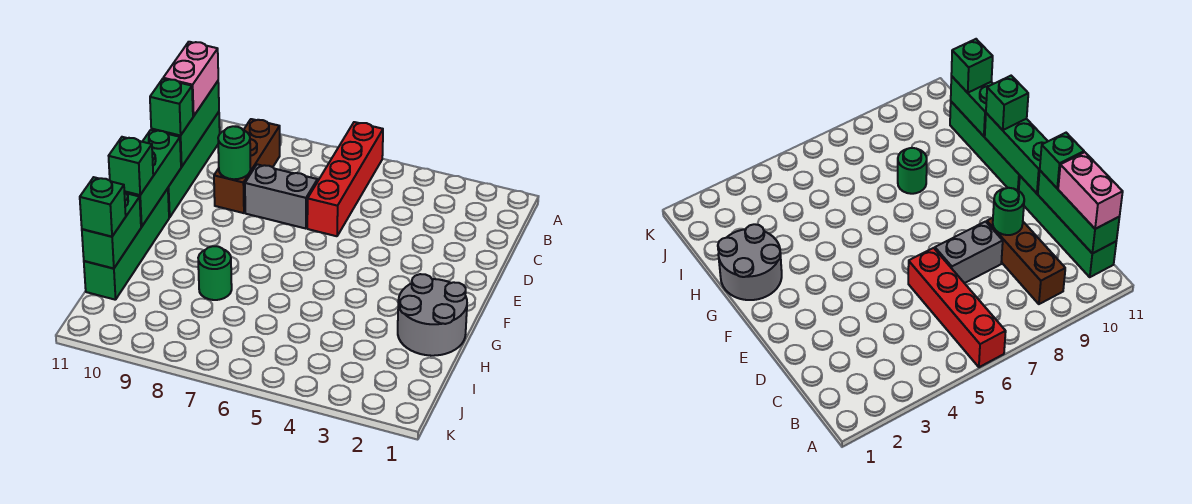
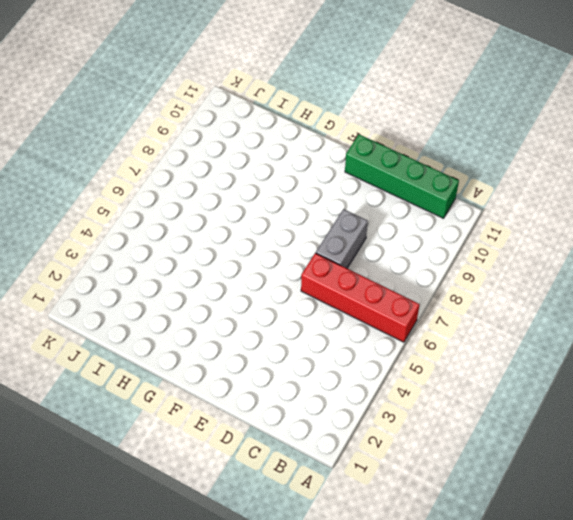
none -> brown 1x3 brick [214,119,280,213]
none -> green 1x4 brick [84,188,169,300]
none -> grey 2x2 round brick [398,274,467,356]

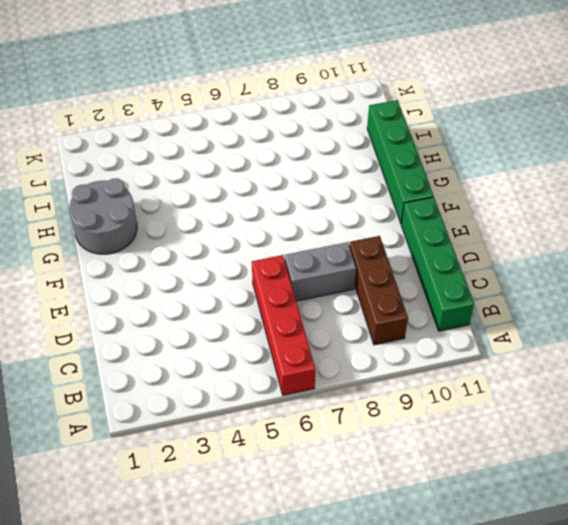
none -> green 1x1 round brick [198,246,232,300]
none -> green 1x3 brick [151,81,219,167]
none -> green 1x1 round brick [218,126,251,179]

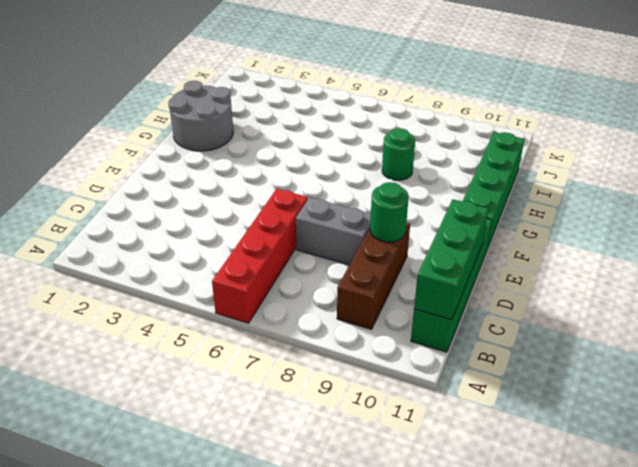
none -> green 1x3 brick [126,130,181,227]
none -> green 1x2 brick [82,192,141,269]
none -> pink 1x2 brick [163,42,218,116]

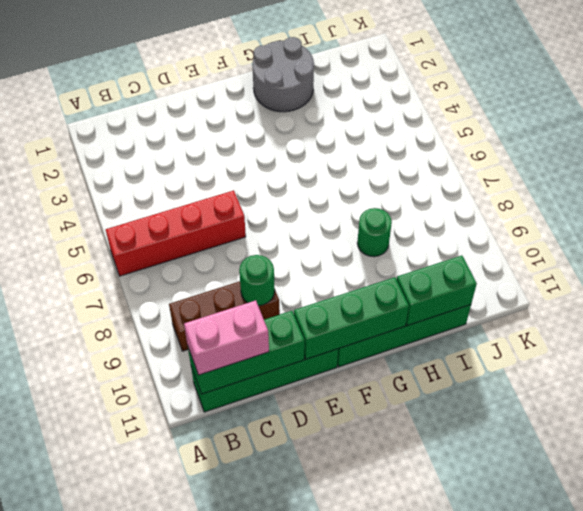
none -> grey 1x2 brick [245,164,317,229]
none -> green 1x1 brick [150,79,193,136]
none -> green 1x1 brick [109,137,153,195]

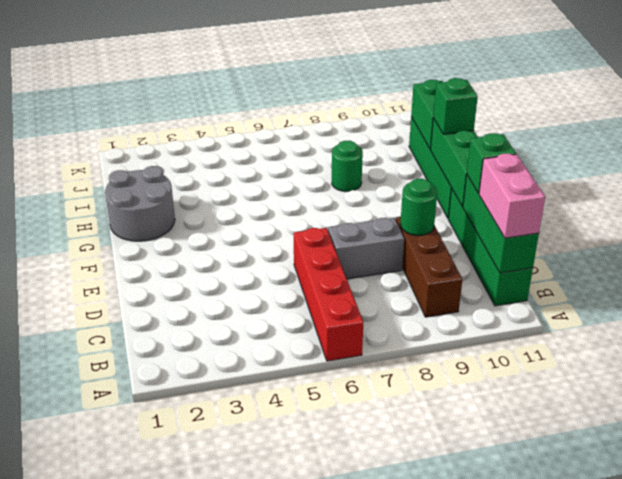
none -> green 1x1 brick [80,177,126,237]

